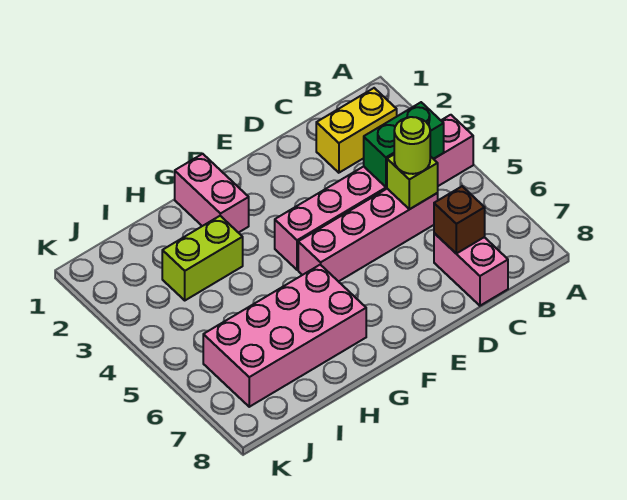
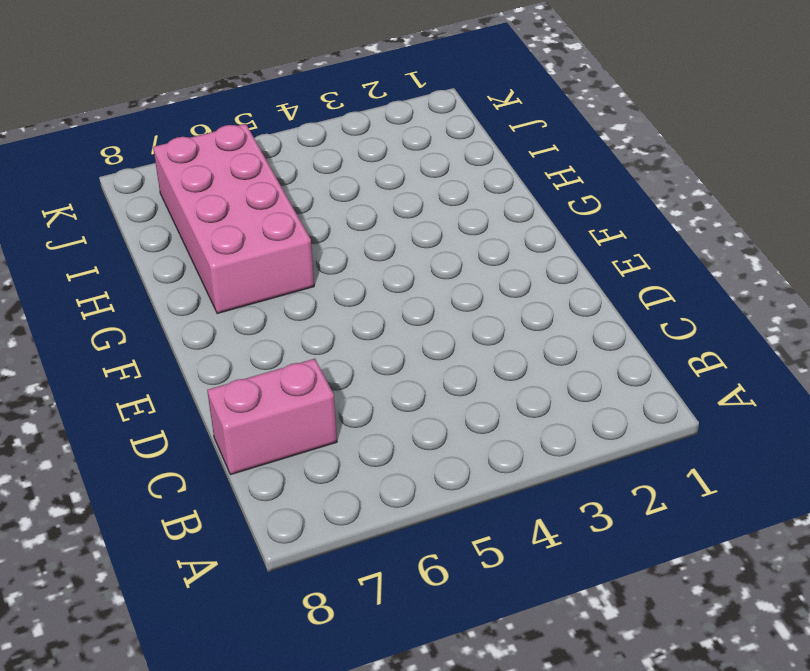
none -> pink 1x6 brick [275,115,473,270]
none -> yellow 1x2 brick [316,88,397,173]

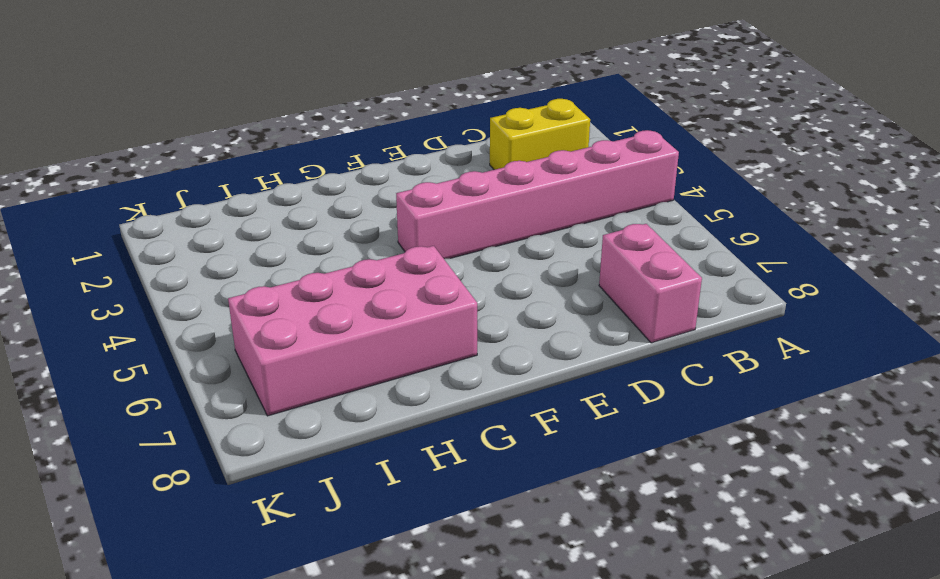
none -> pink 1x4 brick [298,189,438,282]
none -> pink 1x2 brick [175,154,249,233]

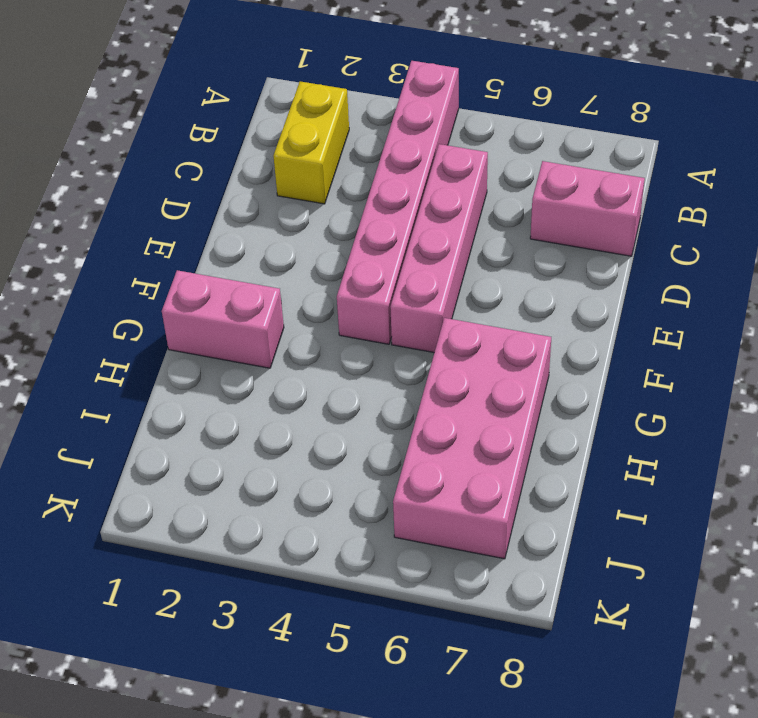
none -> lime 1x2 brick [162,216,243,300]
none -> green 1x2 brick [364,102,444,187]

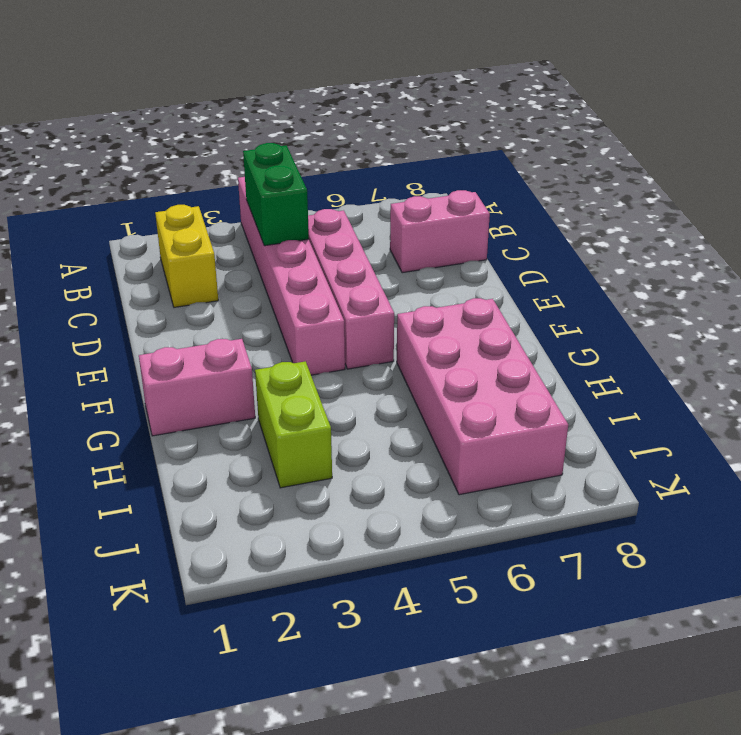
none -> lime 1x1 brick [387,155,438,209]
none -> brown 1x1 brick [434,186,485,254]

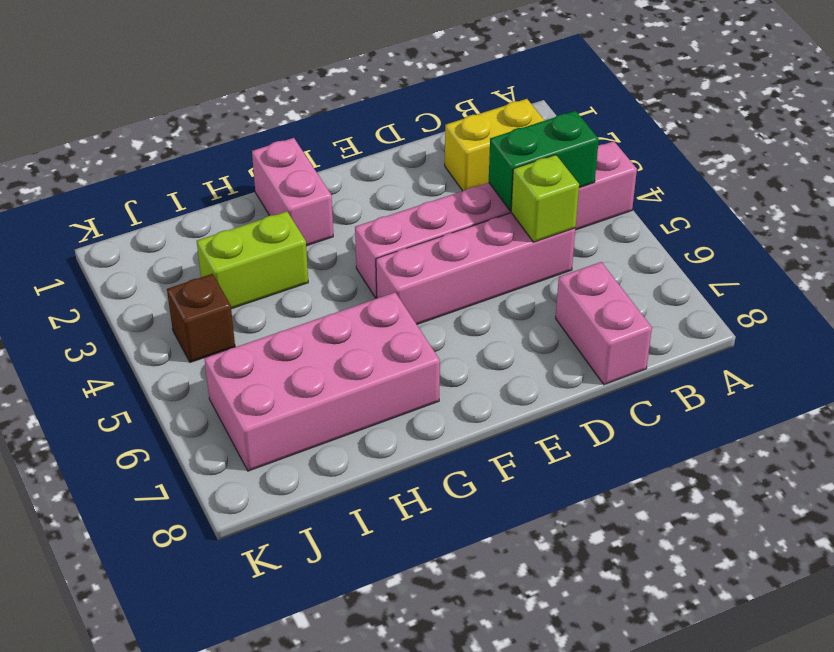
brown 1x1 brick [167,274,235,362] -> brown 1x1 brick moved to [434,186,485,254]
none -> lime 1x1 round brick [394,117,430,174]

